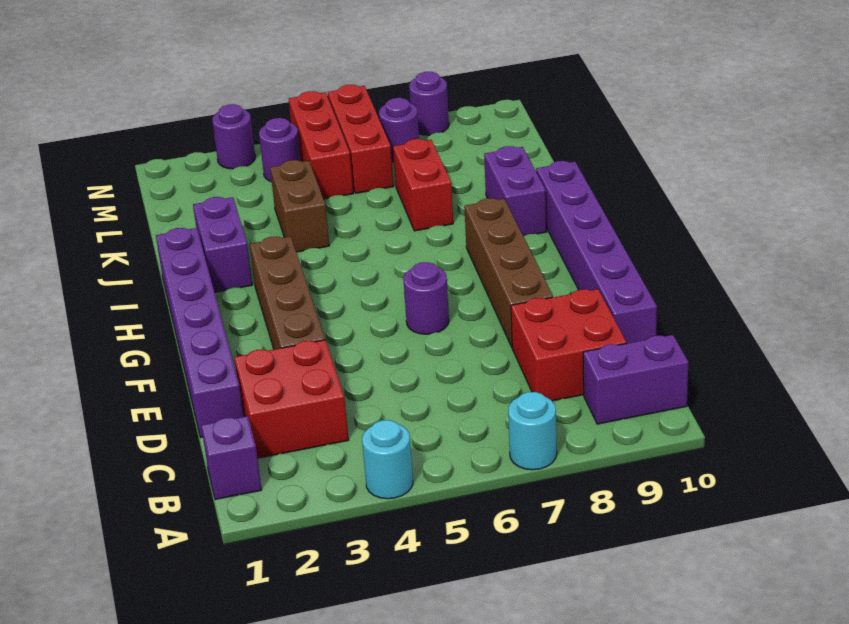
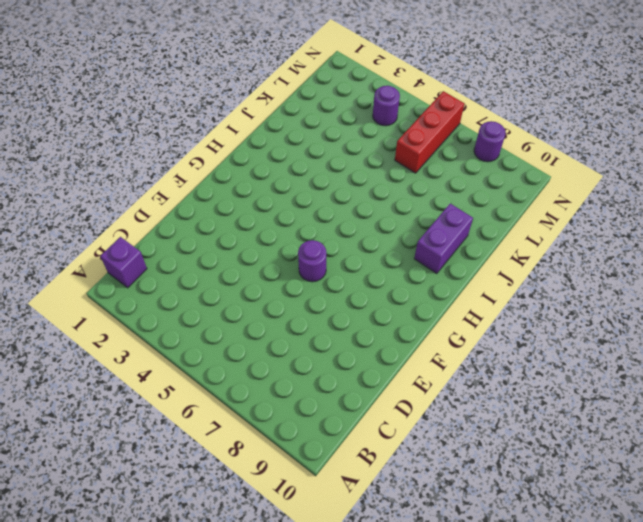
none -> cyan 1x1 round brick [362,420,413,499]
none -> cyan 1x1 round brick [508,392,557,470]
none -> purple 1x2 brick [583,335,688,424]

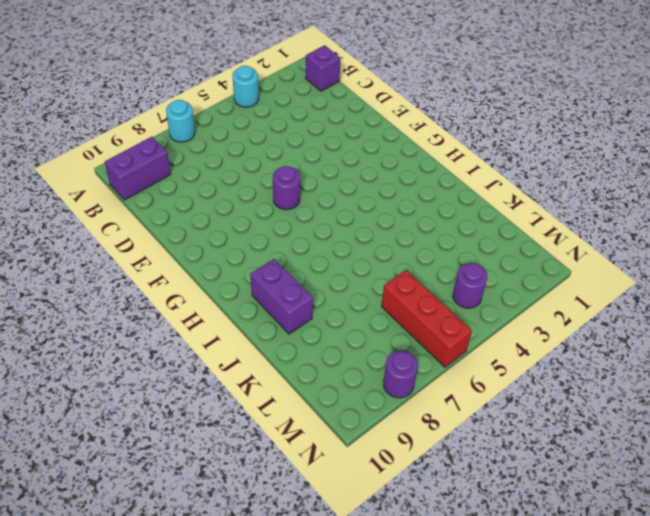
none -> red 2x2 brick [234,340,349,458]
none -> red 2x2 brick [511,289,627,401]
none -> purple 1x6 brick [156,228,244,437]

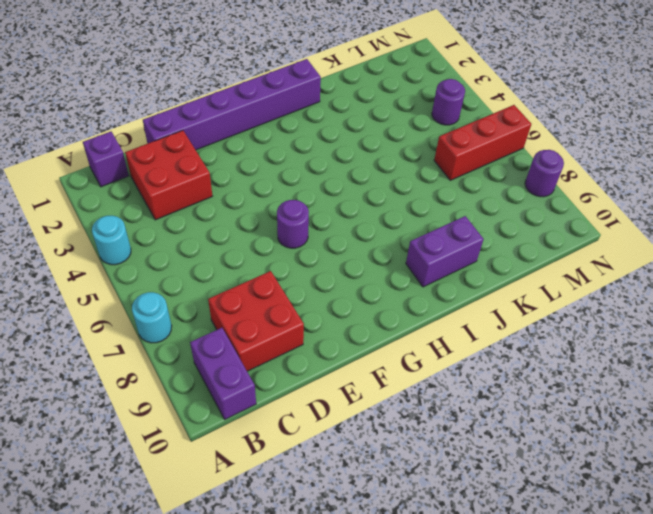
none -> purple 1x6 brick [536,161,657,343]
none -> brown 1x4 brick [250,236,325,349]
none -> brown 1x4 brick [464,198,553,347]

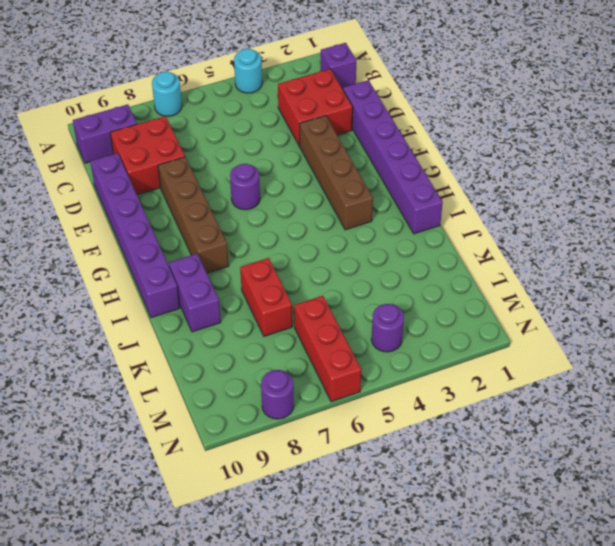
none -> purple 1x2 brick [193,197,252,292]
none -> brown 1x2 brick [270,160,329,252]
none -> red 1x3 brick [289,91,353,199]

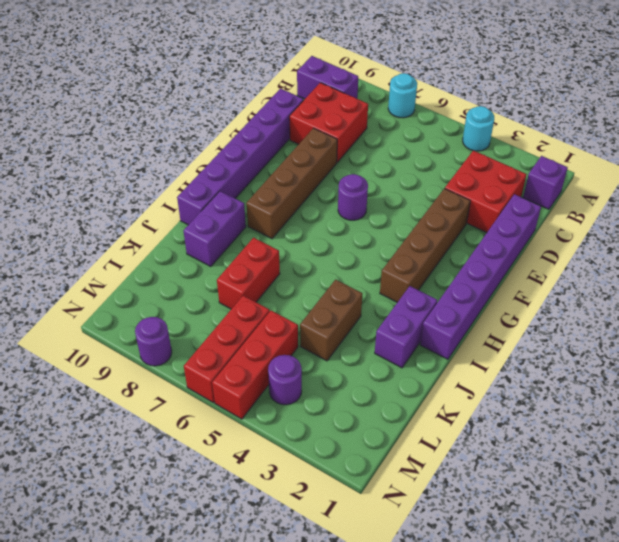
none -> purple 1x1 round brick [379,98,419,162]
none -> purple 1x1 round brick [212,104,255,169]

